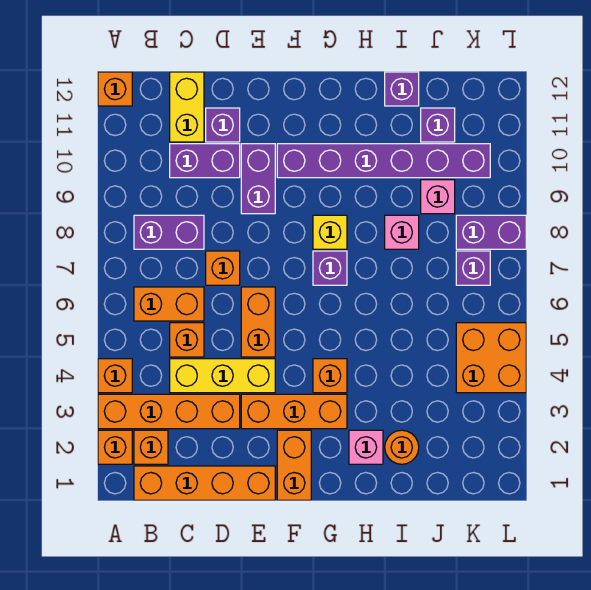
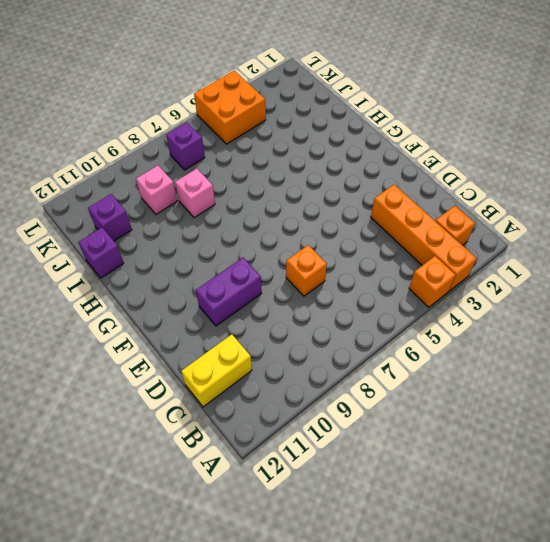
none -> orange 1x1 brick [98,430,132,464]
none -> orange 1x1 brick [98,72,132,106]
none -> orange 1x4 brick [134,466,275,500]
none -> orange 1x2 brick [134,287,204,321]

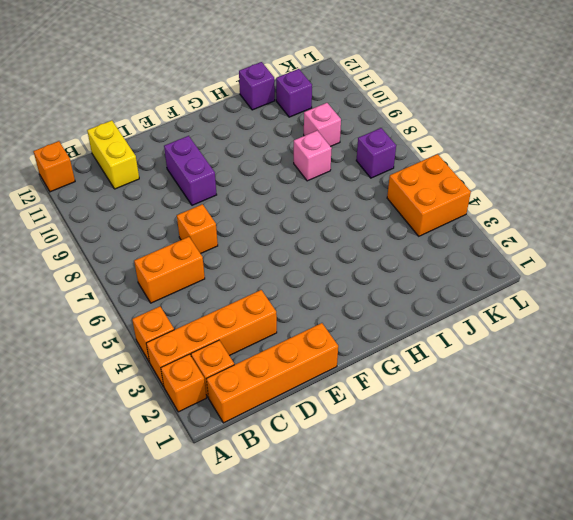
none -> purple 1x2 brick [134,215,204,249]
none -> yellow 1x3 brick [170,359,275,393]
none -> orange 1x1 brick [170,323,204,357]
none -> purple 1x2 brick [170,144,240,178]

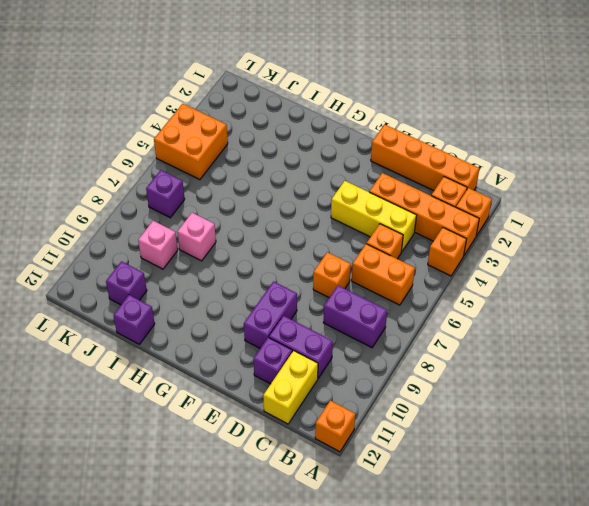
none -> orange 1x3 brick [241,394,347,429]
none -> orange 1x2 brick [241,287,275,357]
none -> orange 1x2 brick [277,430,311,500]
none -> purple 1x6 brick [277,144,490,178]

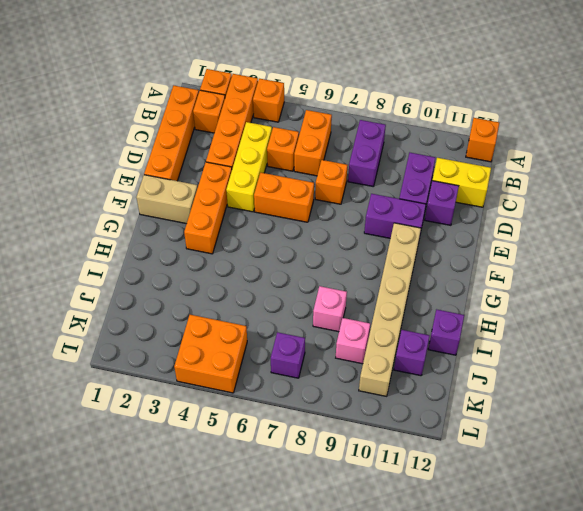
tan 1x2 brick [136,175,197,224] -> orange 1x2 brick [277,430,311,500]
tan 1x6 brick [359,223,421,396] -> purple 1x6 brick [277,144,490,178]
none -> orange 1x1 brick [313,359,347,393]
none -> purple 1x1 brick [313,251,347,285]
none -> yellow 1x1 brick [313,215,347,249]
none -> pink 1x1 brick [349,430,383,464]

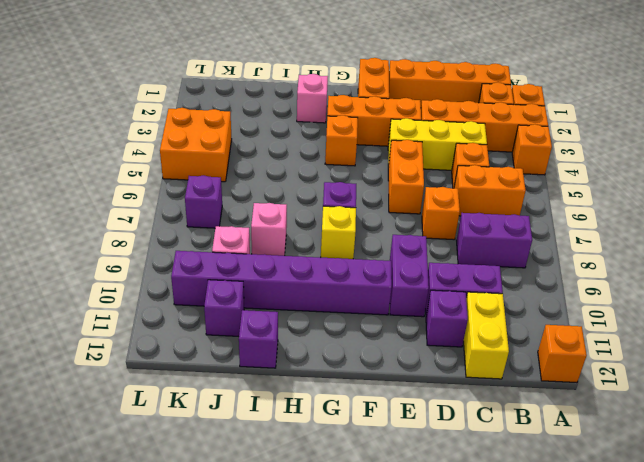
none -> orange 1x1 round brick [385,430,419,464]
none -> purple 1x2 brick [456,215,526,249]

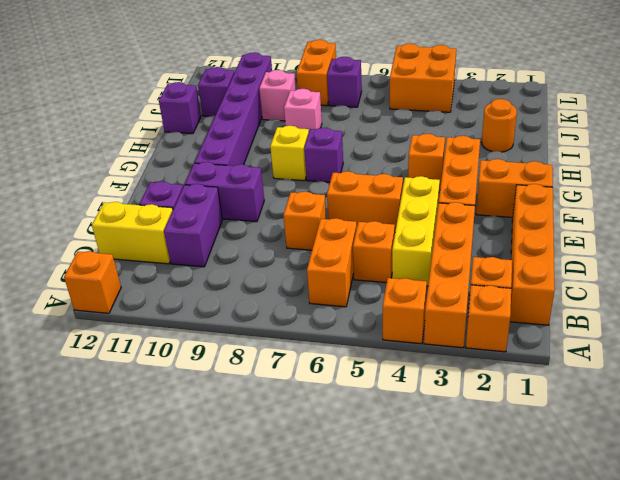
orange 1x2 brick [296,40,336,106] -> purple 1x2 brick [456,215,526,249]
none -> purple 1x2 brick [134,215,204,249]
none -> pink 1x1 brick [349,430,383,464]

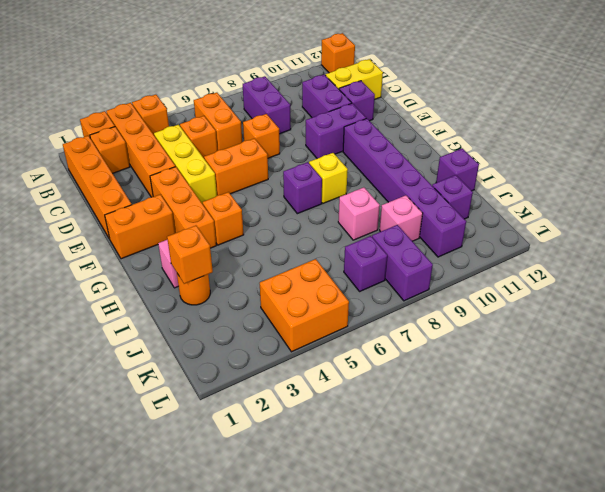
orange 1x1 brick [167,226,213,284] -> none

